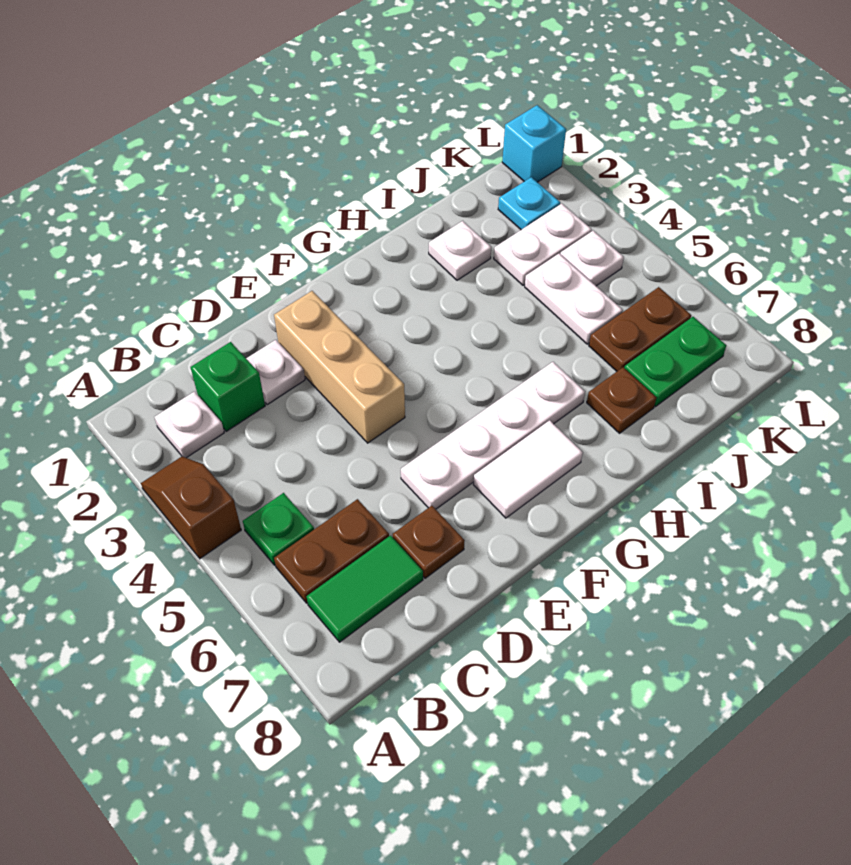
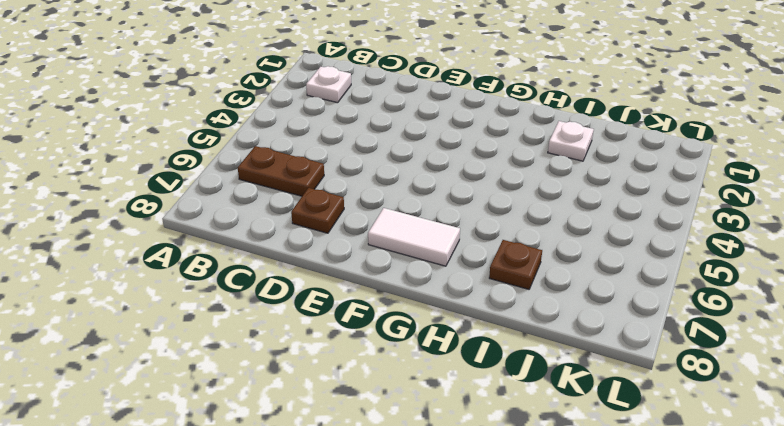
none -> brown 1x2 slope [141,456,241,558]
none -> green 1x1 plate [243,493,314,565]
none -> green 1x2 tile [307,536,423,642]

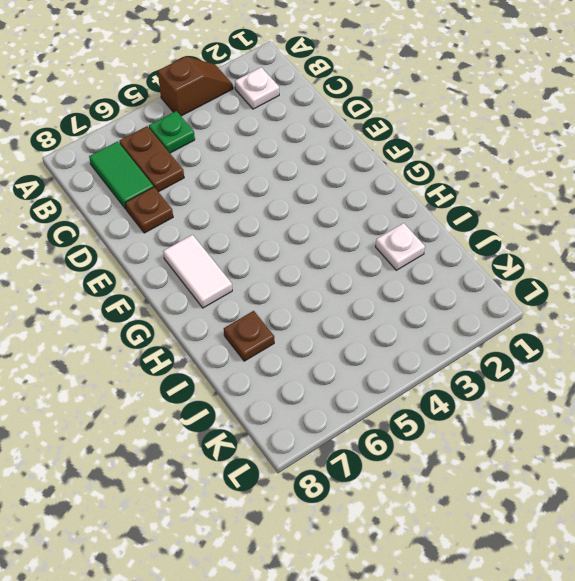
none -> green 1x1 brick [191,342,265,431]
none -> white 1x1 plate [246,340,305,405]
none -> tan 1x3 brick [274,291,405,443]

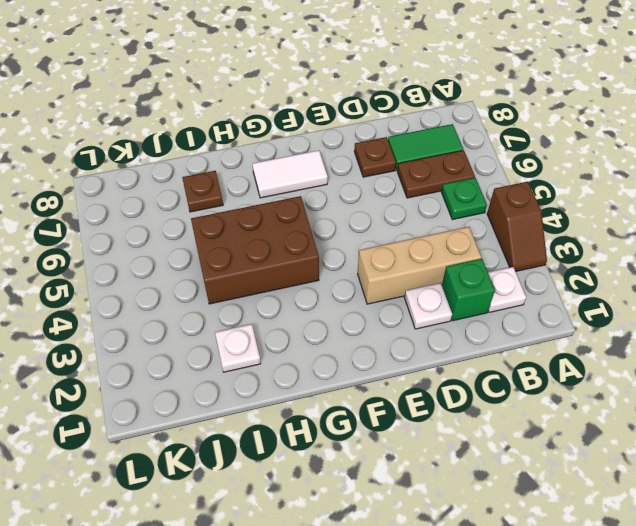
tan 1x3 brick [358,227,481,304] -> tan 1x3 brick turned to [274,291,405,443]
brown 2x3 brick [191,196,319,304] -> none
none -> white 1x4 plate [401,362,585,509]
none -> white 1x2 plate [494,204,592,285]
none -> white 1x2 plate [525,254,623,344]

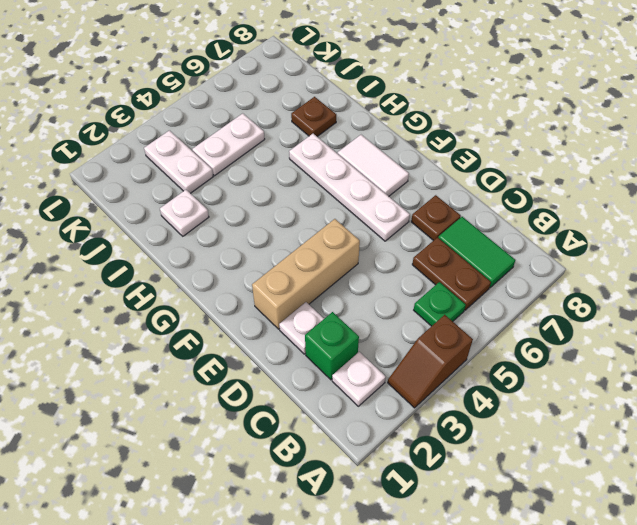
none -> brown 1x2 plate [589,287,691,371]
none -> green 1x2 plate [624,317,726,407]
none -> cyan 1x1 plate [498,177,560,230]

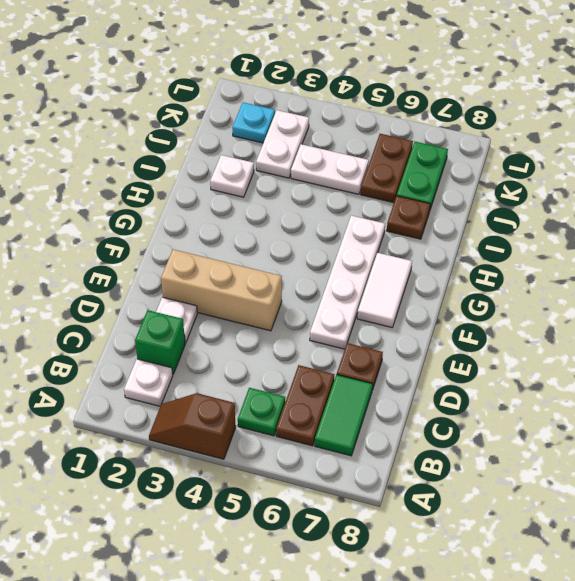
none -> white 1x1 plate [560,231,624,286]
none -> cyan 1x1 brick [502,105,566,182]

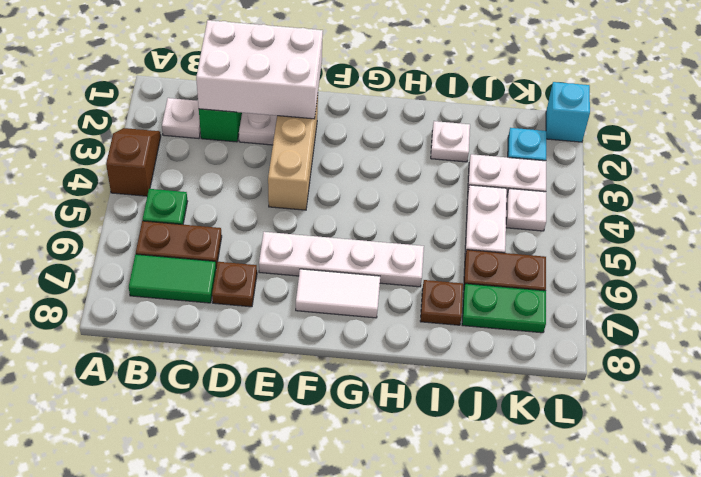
white 2x3 brick [196,20,323,119] -> none

